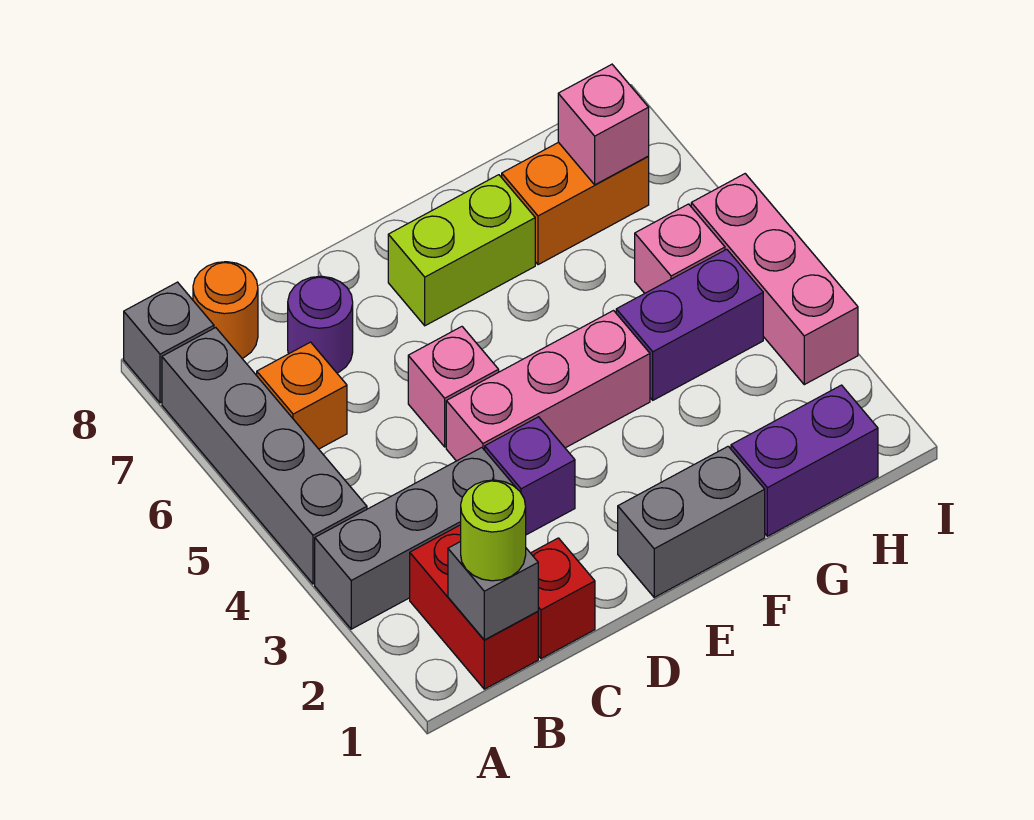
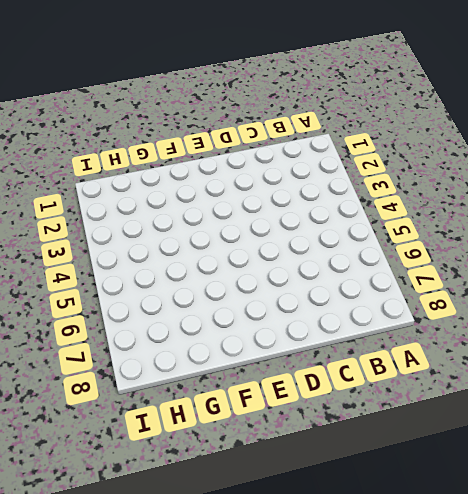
none -> grey 1x3 brick [315,448,516,629]
none -> grey 1x4 brick [162,328,367,584]
none -> grey 1x1 brick [124,282,214,403]

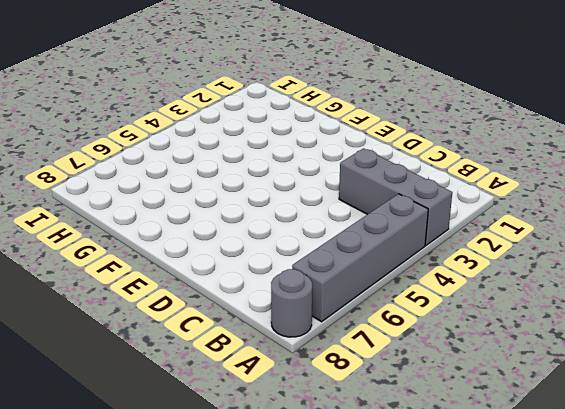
grey 1x1 round brick [271,269,313,337] -> grey 1x1 brick [124,282,214,403]
none -> red 1x2 brick [410,525,538,689]
none -> orange 1x1 brick [257,342,347,449]
none -> orange 1x1 round brick [193,262,258,358]

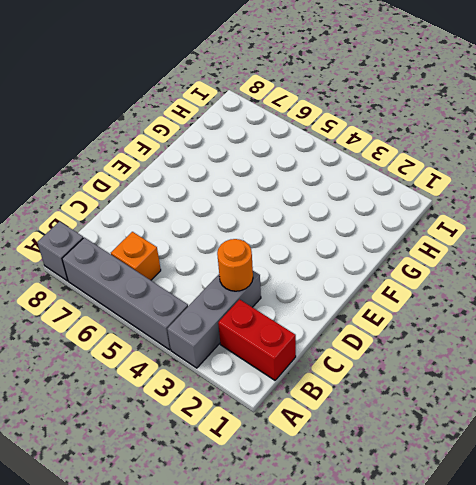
orange 1x1 round brick [217,239,253,291] -> orange 1x1 round brick moved to [193,262,258,358]
none -> red 1x1 brick [531,538,595,659]
none -> purple 1x1 round brick [288,276,353,373]
none -> purple 1x1 brick [485,417,575,535]

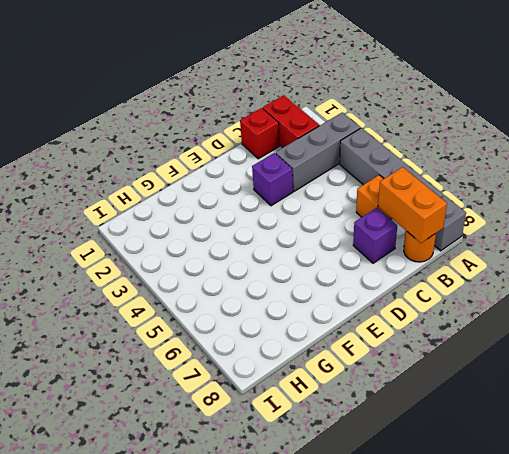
orange 1x2 brick [378,167,447,243] -> orange 1x2 brick turned to [502,142,649,265]
purple 1x1 brick [353,208,397,263] -> purple 1x1 round brick [288,276,353,373]
none -> pink 1x3 brick [446,311,650,461]
none -> pink 1x1 brick [408,327,499,447]
none -> grey 1x2 brick [618,446,765,597]

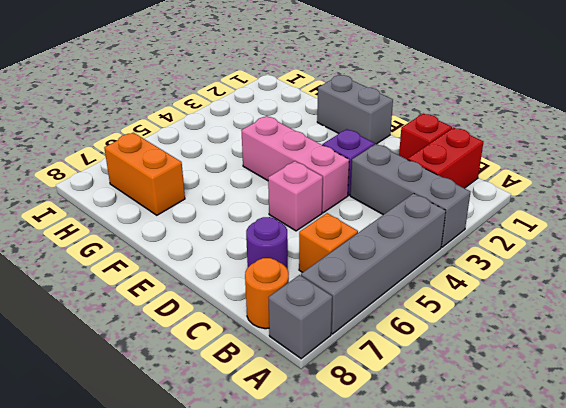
none -> lime 1x2 brick [388,175,535,326]
none -> purple 1x2 brick [731,385,878,536]
none -> purple 1x2 brick [616,249,763,400]

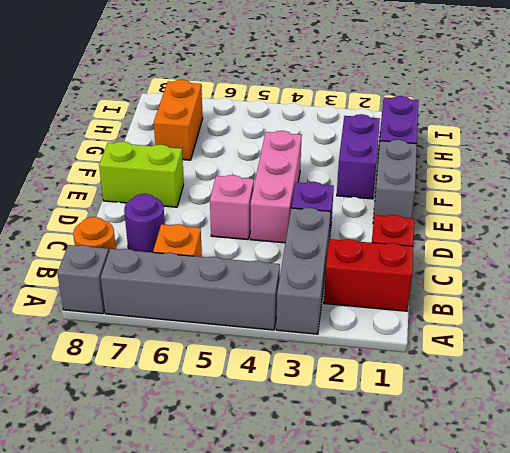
lime 1x2 brick [99,141,184,207] -> lime 1x2 brick turned to [388,175,535,326]
purple 1x2 brick [337,114,380,199] -> purple 1x2 brick moved to [616,249,763,400]
none -> pink 1x1 brick [635,204,725,293]
none -> pink 1x3 brick [691,174,858,385]
none -> grey 1x1 brick [448,542,538,640]

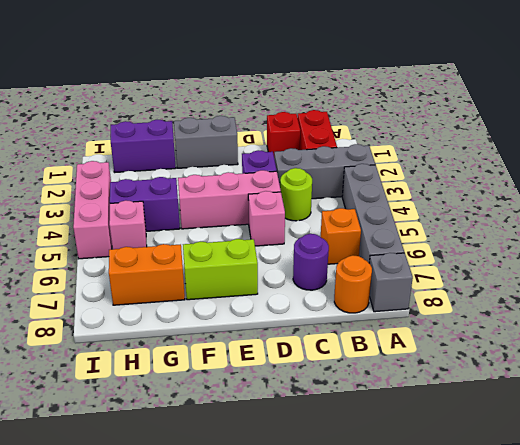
lime 1x1 round brick [280,168,312,221] -> lime 1x1 round brick moved to [461,480,526,581]
none -> grey 1x1 brick [448,542,538,640]
none -> pink 1x1 brick [558,64,649,185]

